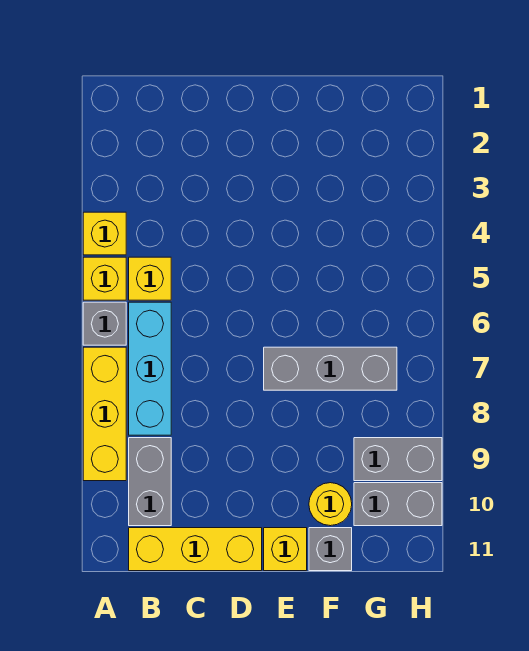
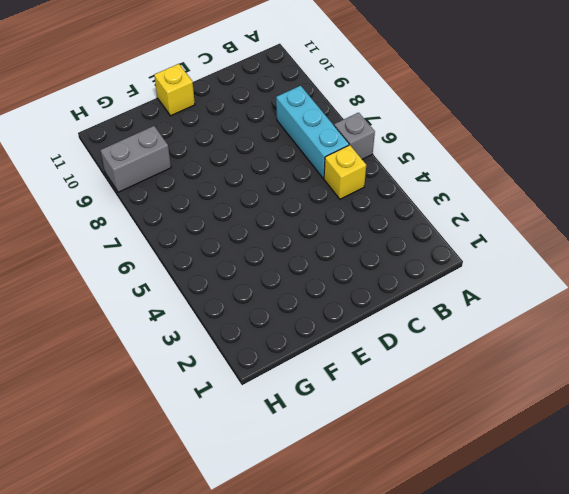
none -> yellow 1x1 brick [83,212,126,255]
none -> yellow 1x1 brick [83,257,126,300]
none -> yellow 1x3 brick [83,347,126,481]

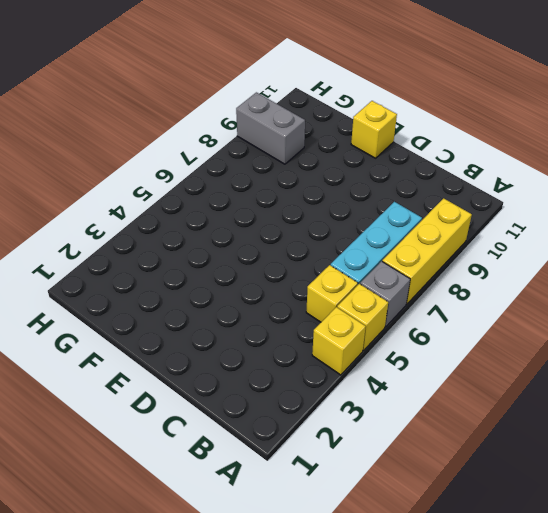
none -> grey 1x2 brick [129,438,171,526]
none -> yellow 1x3 brick [129,528,262,571]
none -> grey 1x3 brick [264,347,397,390]

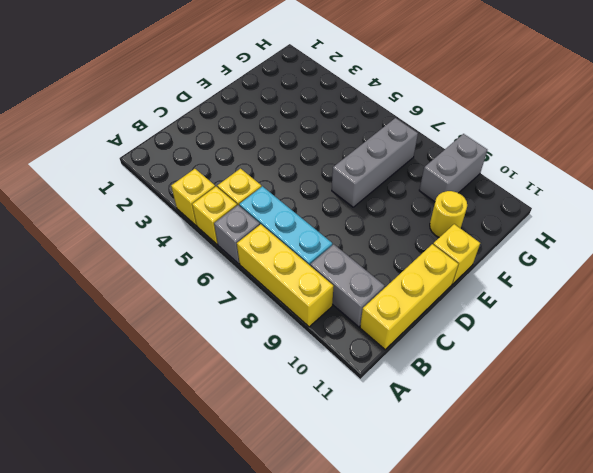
none -> grey 1x1 brick [309,528,352,571]
none -> grey 1x2 brick [354,483,442,526]

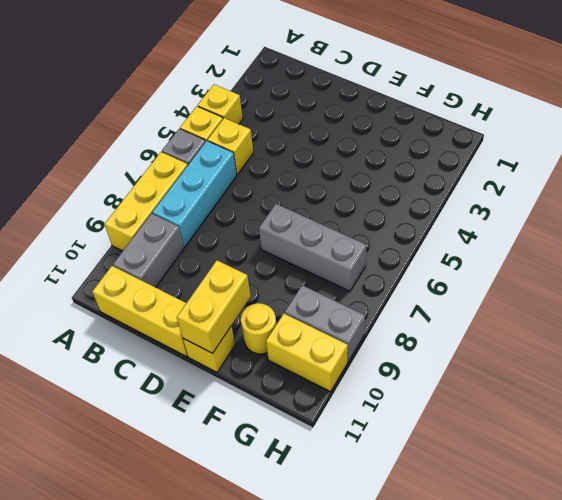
yellow 1x2 brick [177,260,251,353] -> none
yellow 1x2 brick [266,313,348,392] -> grey 1x2 brick [354,483,442,526]
none -> grey 1x1 brick [309,528,352,571]

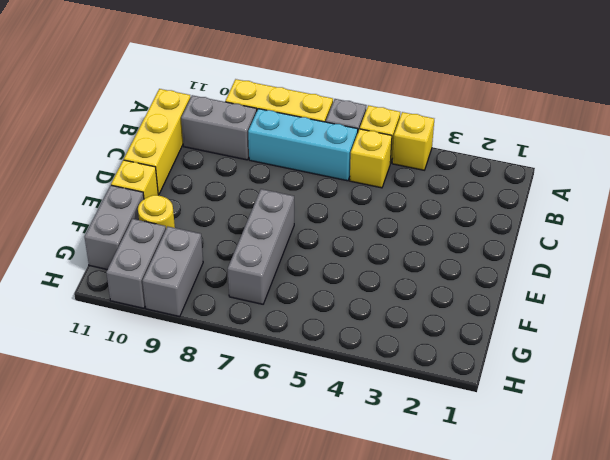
grey 1x2 brick [85,185,144,270] -> grey 1x1 brick [309,528,352,571]

